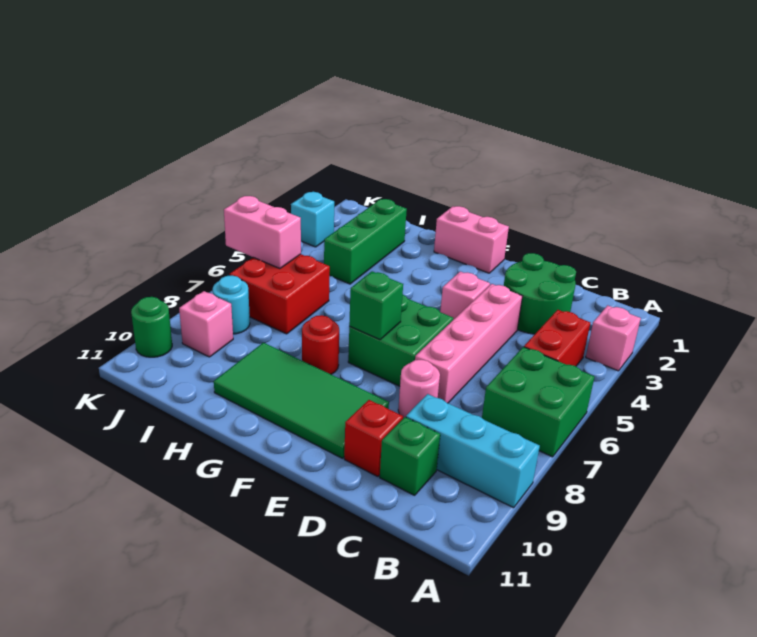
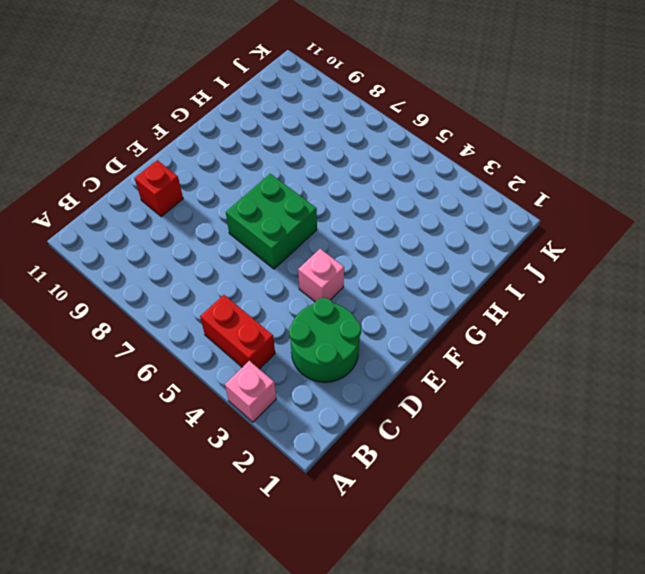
none -> green 2x2 brick [482,347,594,457]
none -> cyan 1x3 brick [406,394,540,508]
none -> green 1x1 brick [380,417,440,495]

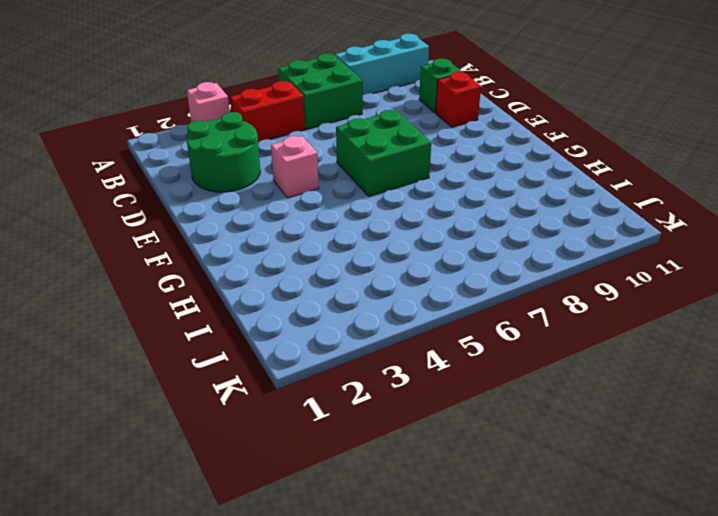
cyan 1x3 brick [335,34,429,95] -> cyan 1x3 brick turned to [406,394,540,508]
none -> pink 1x4 brick [415,284,522,403]
none -> pink 1x1 round brick [398,360,440,418]
none -> green 2x4 tile [214,343,389,458]

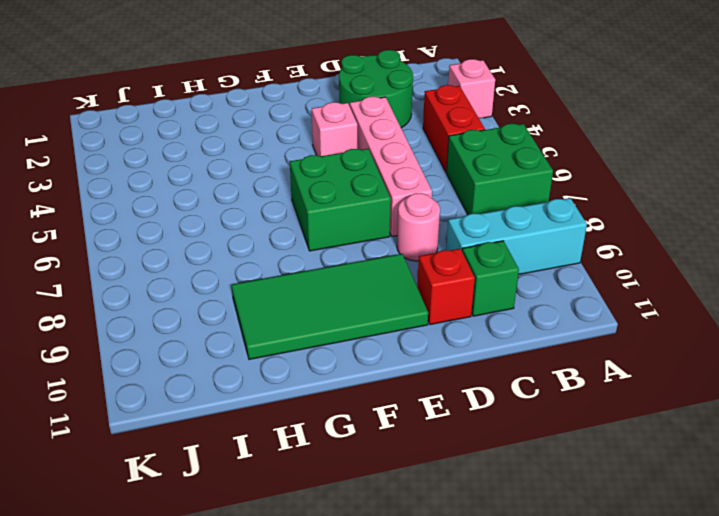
none -> pink 1x2 brick [434,206,509,273]
none -> red 1x1 round brick [302,315,339,374]
none -> green 1x3 brick [324,199,407,284]

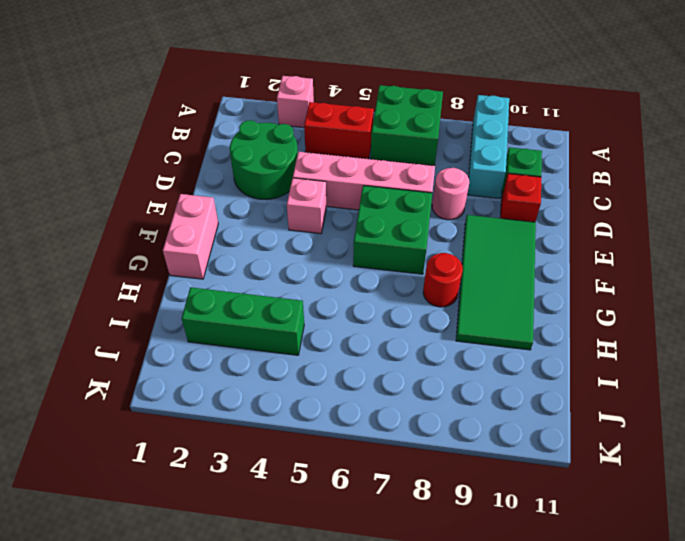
none -> red 2x2 brick [230,254,330,334]
none -> cyan 1x1 round brick [213,276,250,334]
none -> pink 1x1 brick [179,291,233,357]

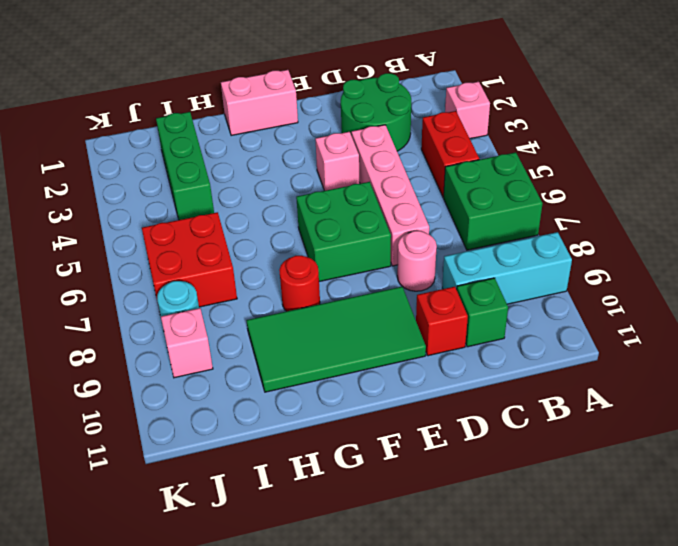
none -> cyan 1x1 brick [291,192,334,247]
none -> green 1x1 round brick [131,297,172,357]
none -> green 1x1 brick [349,271,403,340]

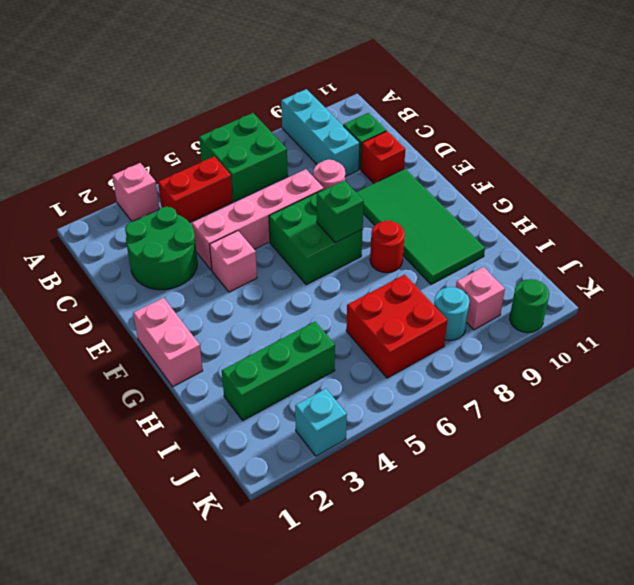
none -> pink 1x2 brick [224,196,301,269]

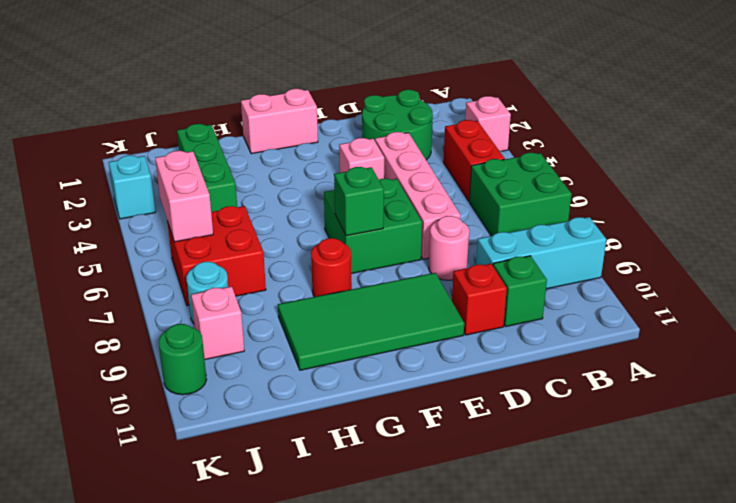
pink 1x2 brick [155,151,213,242] -> pink 1x2 brick turned to [224,196,301,269]

